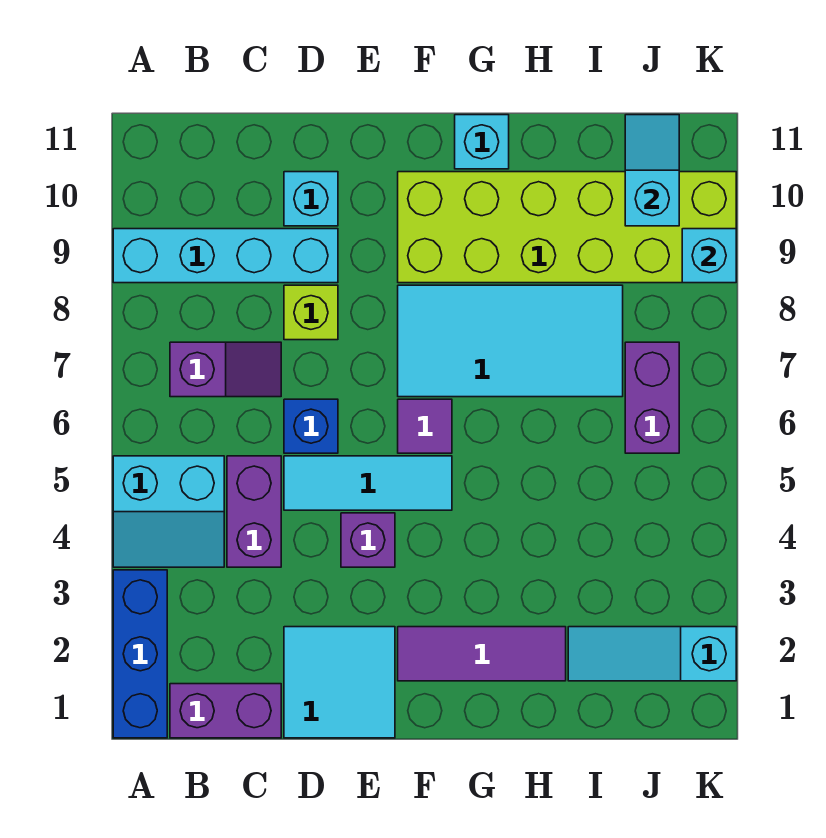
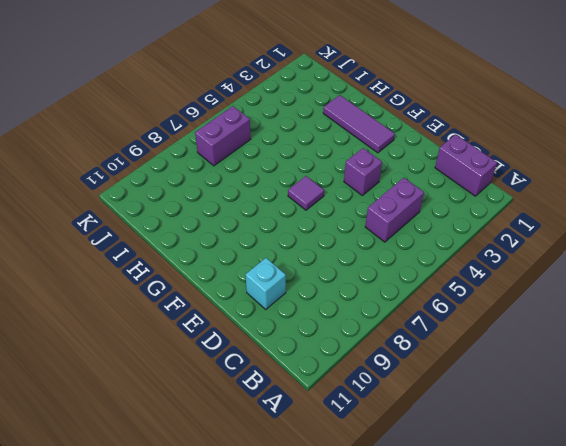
none -> blue 1x3 brick [113,570,167,738]
none -> cyan 2x2 slope [113,456,224,567]
none -> cyan 1x4 brick [113,229,338,283]

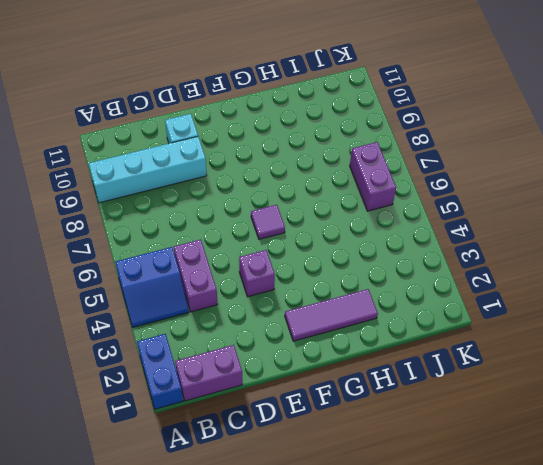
blue 1x2 brick [137,334,183,409] -> blue 1x3 brick [113,570,167,738]
blue 2x2 slope [115,247,189,327] -> cyan 2x2 slope [113,456,224,567]
none -> purple 1x2 slope [170,342,281,397]
none -> cyan 2x2 tile [284,627,395,738]
none -> cyan 1x3 tile [284,456,452,510]

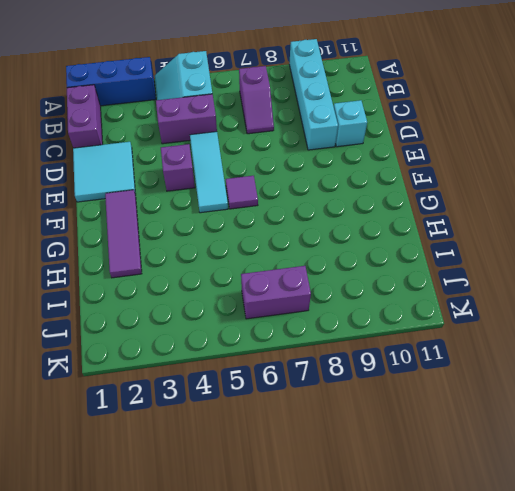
none -> blue 1x1 brick [284,399,338,453]
none -> lime 1x1 brick [284,285,338,340]
none -> cyan 2x4 tile [398,285,623,397]

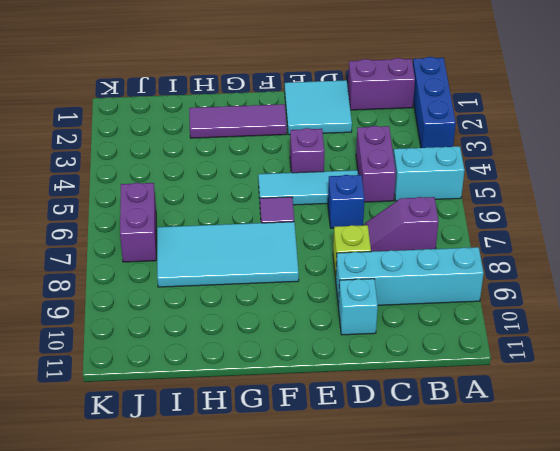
none -> lime 2x6 brick [398,172,736,283]
none -> cyan 1x1 brick [455,115,509,169]
none -> cyan 1x3 slope [568,627,736,681]

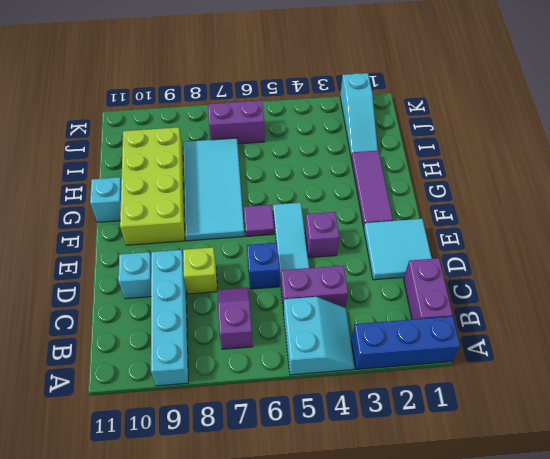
lime 2x4 brick [120,127,185,245] -> lime 2x6 brick [398,172,736,283]
none -> cyan 1x2 slope [625,115,679,226]
none -> cyan 1x1 brick [682,229,736,283]

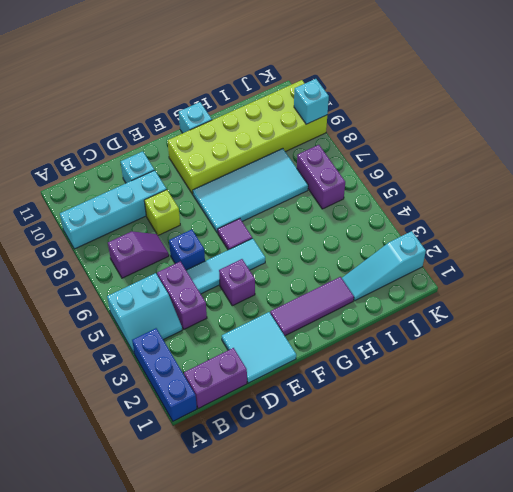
none -> cyan 1x2 slope [625,115,679,226]

